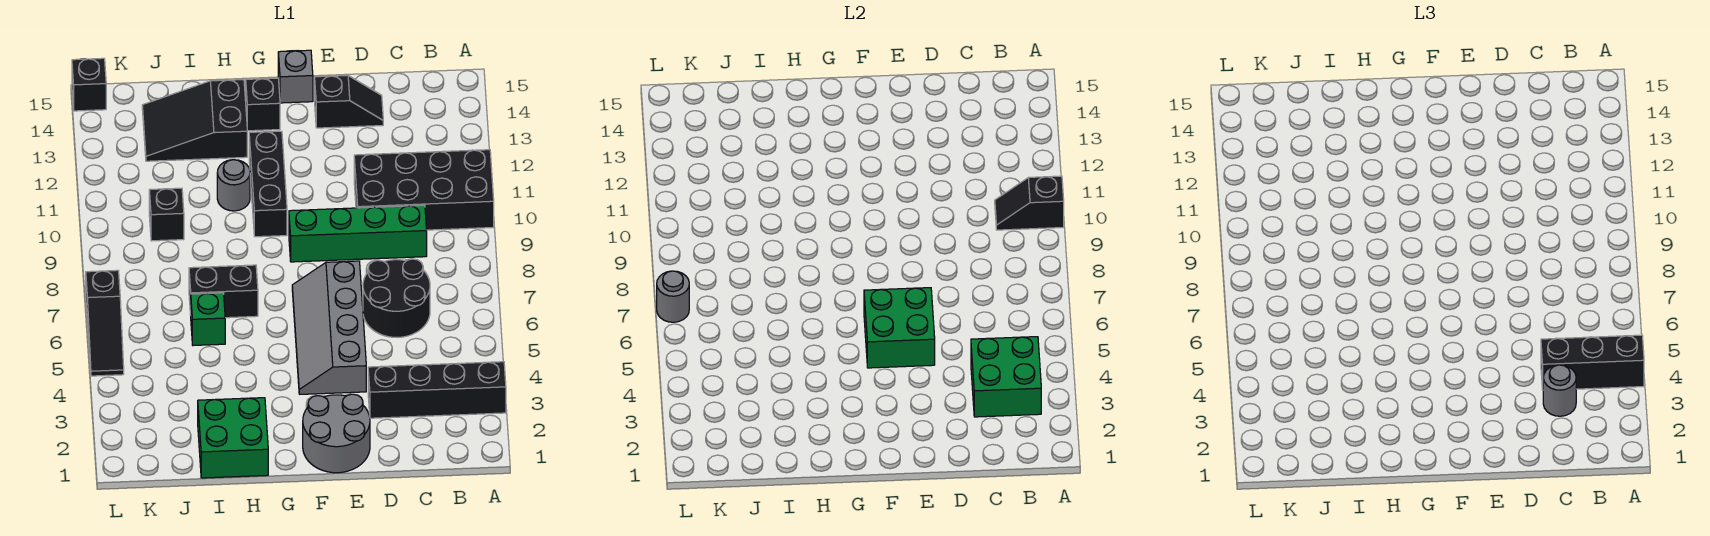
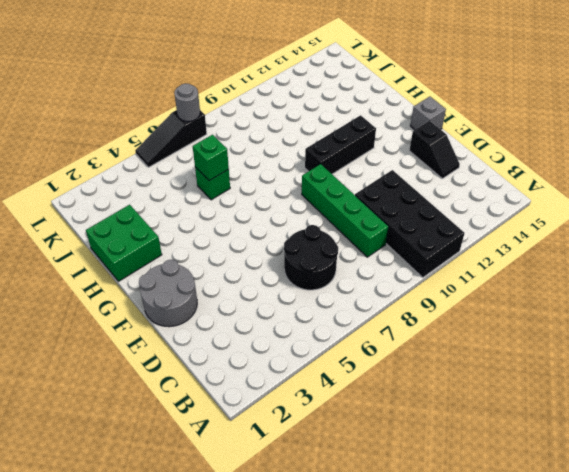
green 1x1 brick [193,135,229,181] -> none
none -> black 1x4 brick [368,362,506,418]
none -> grey 2x4 slope [292,261,366,394]
none -> black 1x1 brick [246,78,280,131]

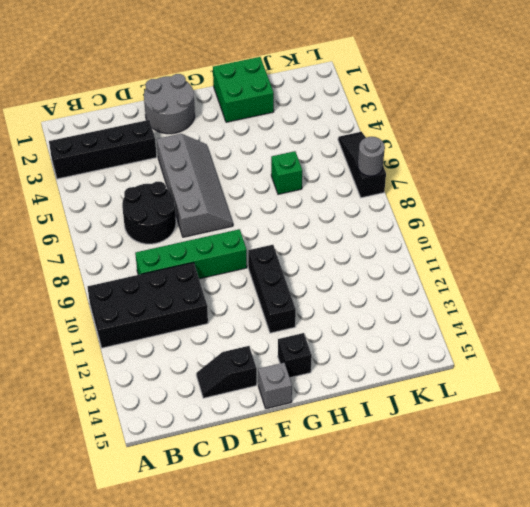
none -> black 1x2 brick [189,265,258,318]
none -> grey 1x1 round brick [217,160,250,211]
none -> black 2x3 slope [142,80,247,161]

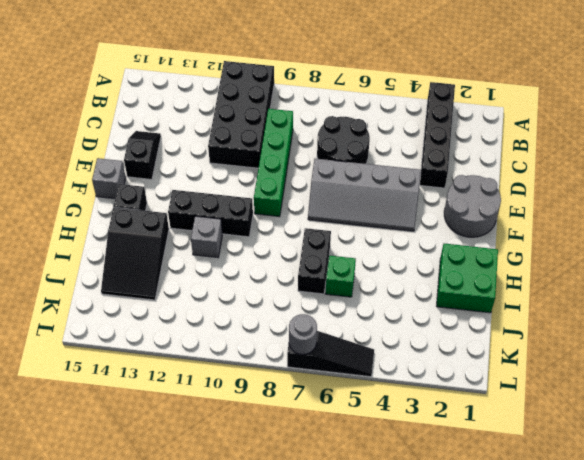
grey 1x1 brick [191,216,222,258] -> grey 1x1 round brick [217,160,250,211]
none -> black 1x1 brick [149,188,184,241]
none -> black 1x1 brick [72,58,106,111]
none -> black 1x2 slope [995,176,1064,230]

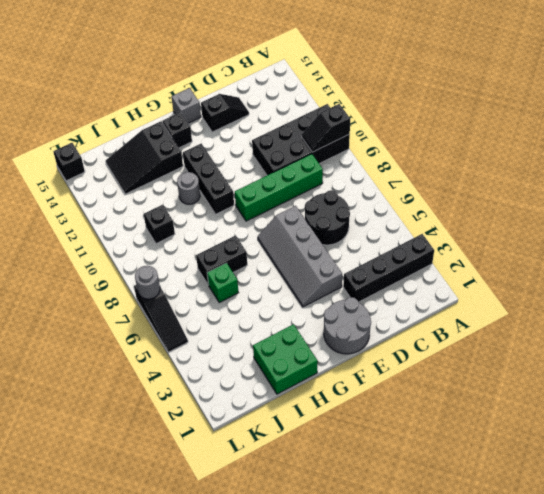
none -> green 2x2 brick [971,337,1041,417]
none -> green 2x2 brick [864,288,935,368]
none -> black 1x3 brick [1541,335,1644,390]

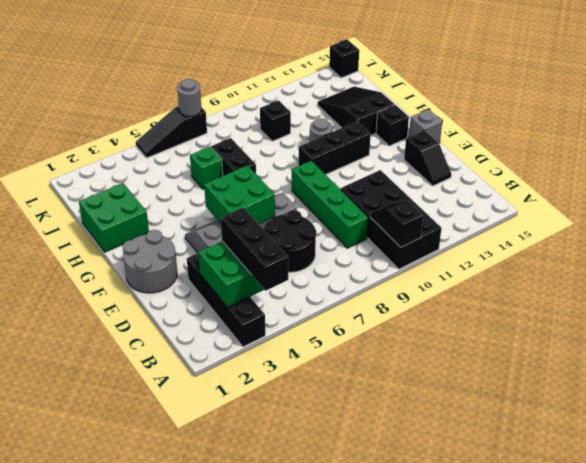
none -> grey 1x1 round brick [1543,365,1576,416]

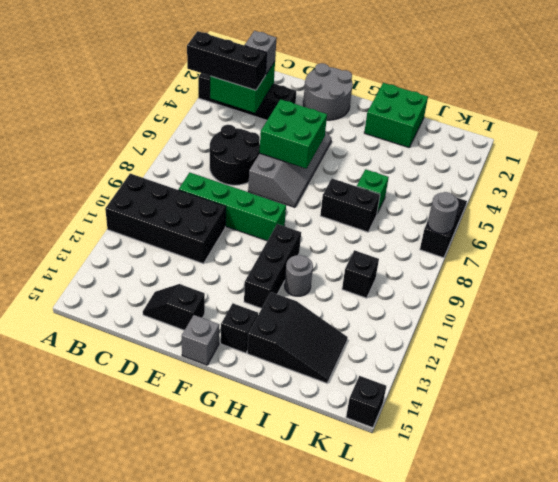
grey 1x1 brick [245,31,277,74] -> grey 1x1 round brick [1543,365,1576,416]
none -> black 1x2 slope [995,176,1064,230]

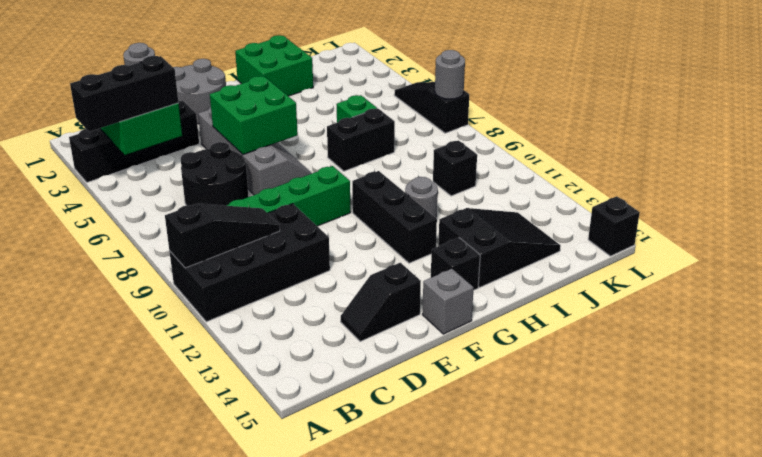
black 1x3 slope [165,203,280,268] -> black 1x2 slope [995,176,1064,230]

